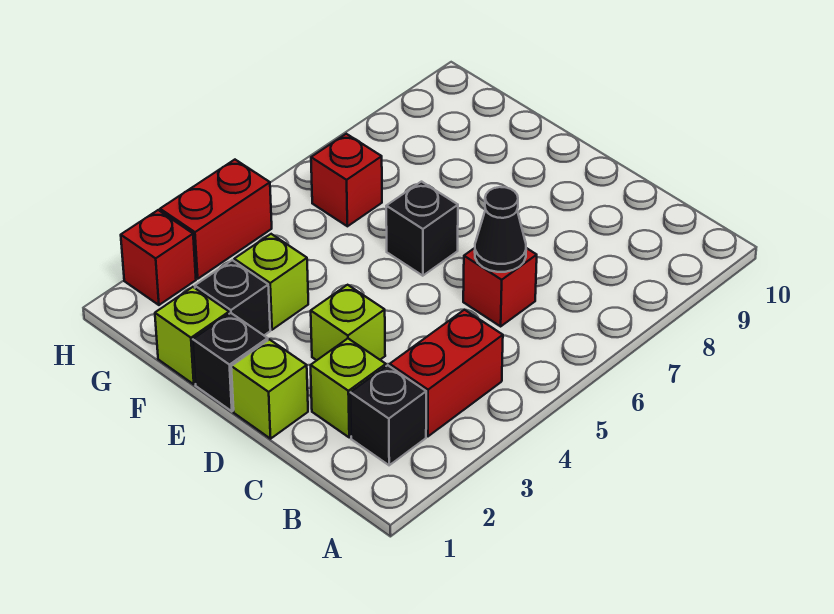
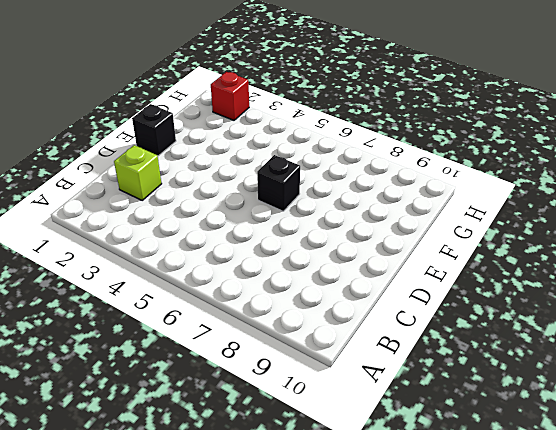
none -> black 1x1 brick [350,365,426,465]
none -> red 1x2 brick [390,310,503,436]
none -> red 1x1 brick [463,248,537,326]

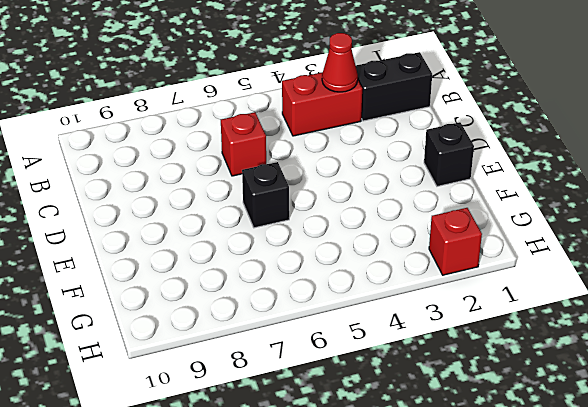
black 1x2 brick [356,52,432,121] -> black 1x1 brick [350,365,426,465]
red 1x1 cone [322,33,358,92] -> none
none -> lime 1x1 brick [311,339,386,437]
none -> lime 1x1 brick [231,340,308,439]
none -> lime 1x1 brick [311,285,385,360]

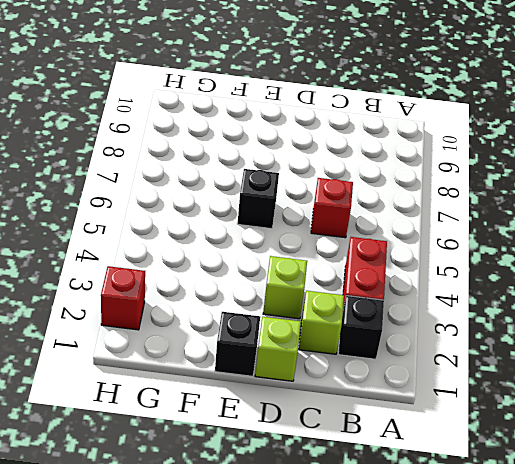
none -> lime 1x1 brick [155,287,229,384]
none -> black 1x1 brick [195,260,270,335]
none -> lime 1x1 brick [234,234,308,330]

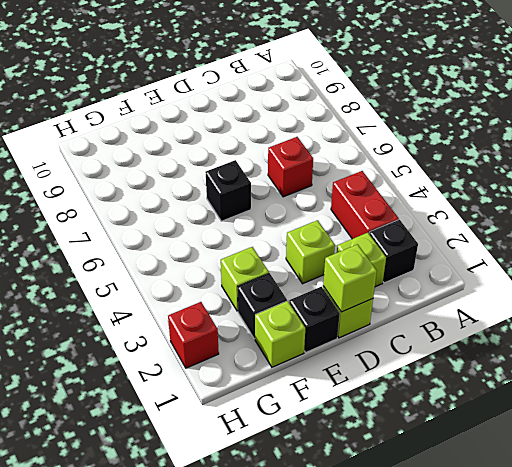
lime 1x1 brick [323,244,377,312] -> none
none -> red 1x1 brick [311,134,382,226]
none -> red 1x2 brick [160,160,272,279]
none -> black 1x1 cone [475,187,526,272]

